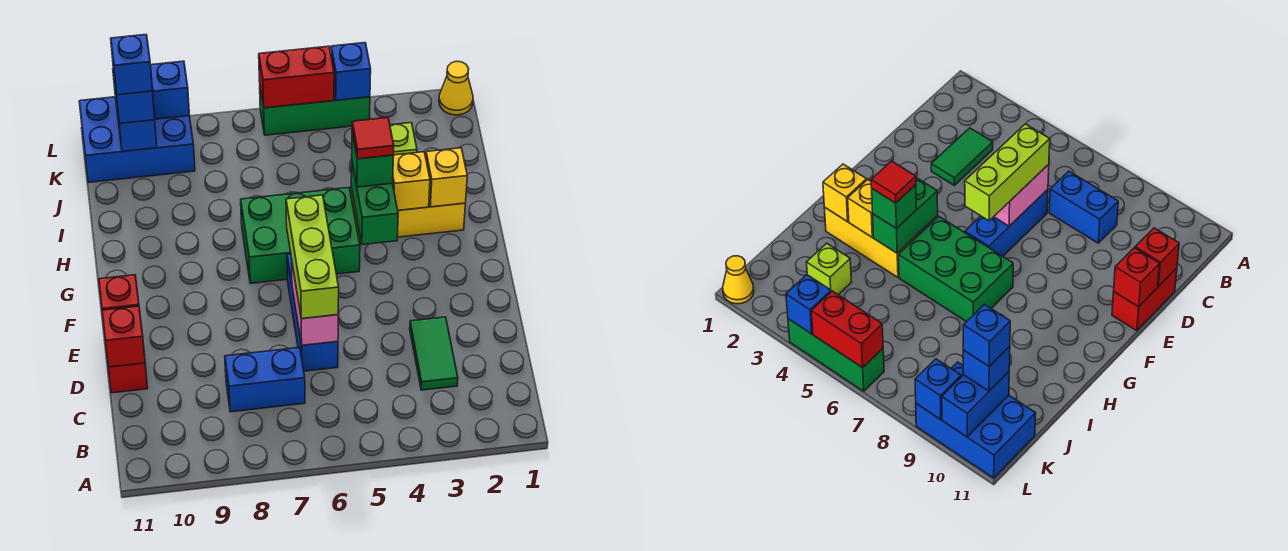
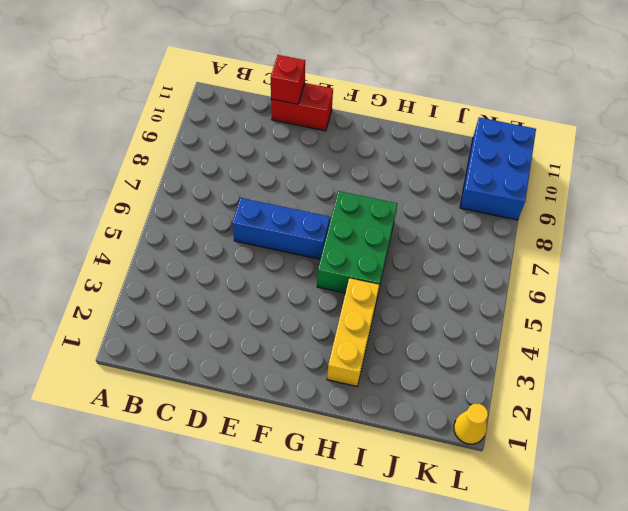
none -> green 1x2 tile [410,317,458,390]
none -> blue 1x2 brick [225,347,305,412]
none -> lime 1x1 brick [390,123,417,155]

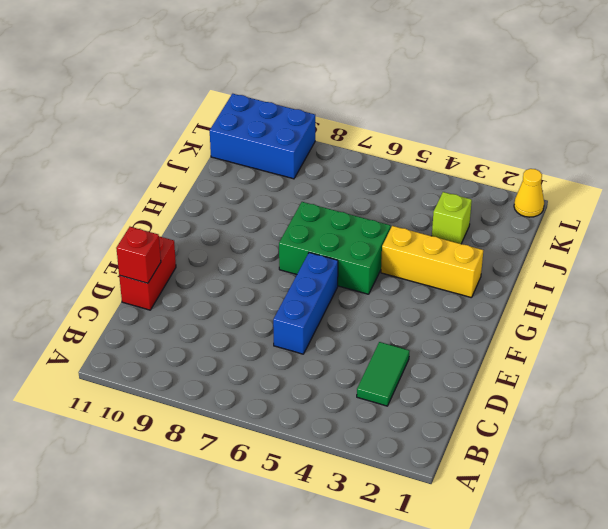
none -> blue 1x2 brick [225,347,305,412]
none -> green 1x3 brick [260,88,370,135]
none -> pink 1x2 brick [291,258,338,345]

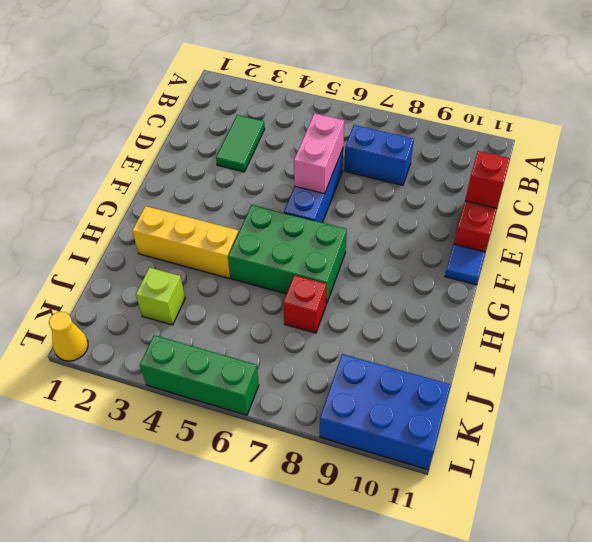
blue 1x1 tile [445,244,485,285] -> none
red 1x1 brick [283,275,326,333] -> red 1x1 brick moved to [99,275,139,310]
none -> green 1x2 brick [351,164,398,245]
none -> yellow 1x1 brick [426,148,467,207]
none -> yellow 1x1 brick [393,152,430,210]

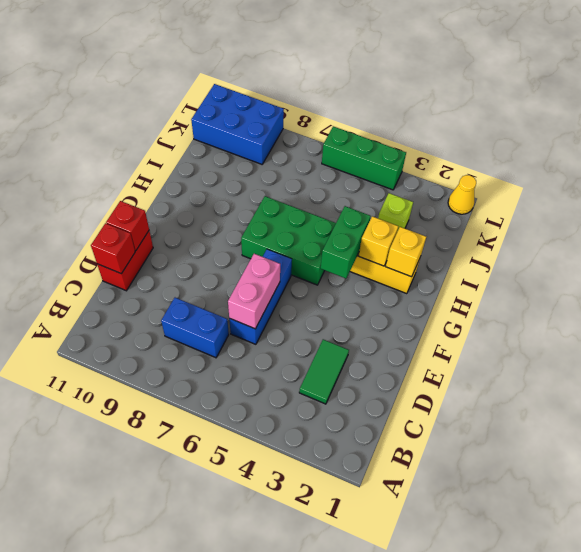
none -> blue 1x2 brick [113,69,157,151]
none -> blue 1x1 brick [331,43,371,100]
none -> red 1x2 brick [259,46,334,108]

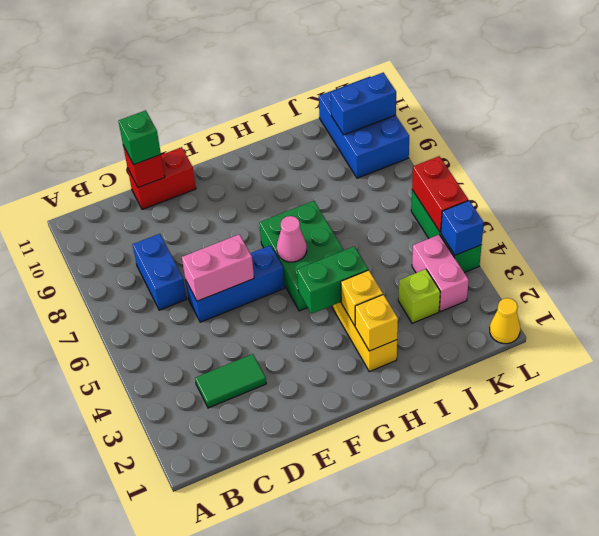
green 1x1 brick [119,110,161,164] -> green 1x1 brick moved to [352,133,394,187]
pink 1x1 cone [277,216,307,262] -> none
pink 1x2 brick [412,235,469,312] -> none
none -> red 1x1 brick [99,275,139,310]
none -> blue 1x1 brick [151,61,190,119]
none -> lime 1x3 brick [286,195,339,319]

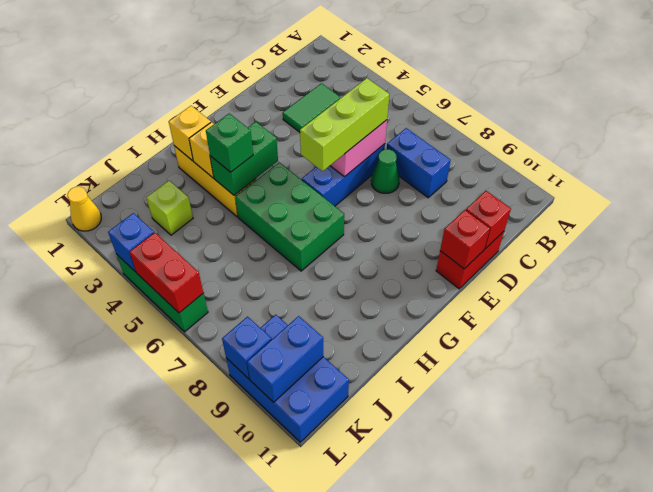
green 1x1 cone [371,149,399,193] -> none
none -> blue 1x1 brick [114,77,155,123]
none -> red 1x1 tile [352,118,394,159]
none -> blue 1x1 brick [111,35,152,95]

